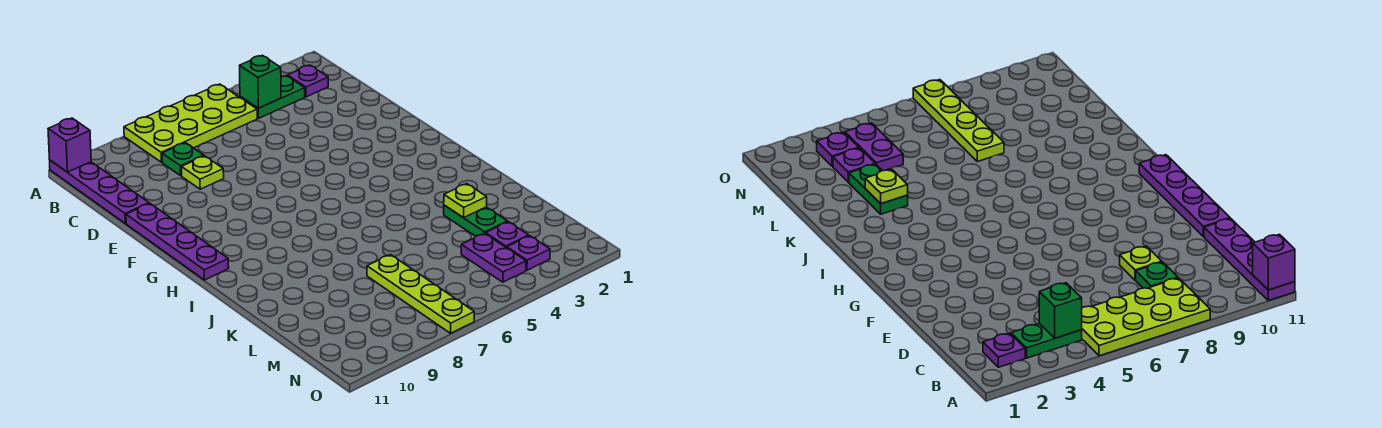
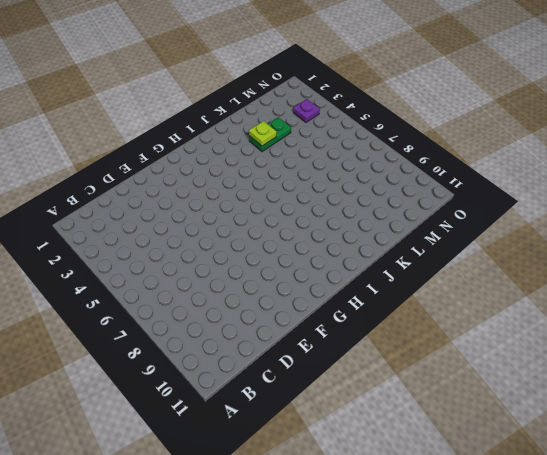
none -> lime 2x4 plate [124,84,257,162]
none -> purple 1x4 plate [50,160,149,224]
none -> purple 1x1 plate [287,65,328,97]

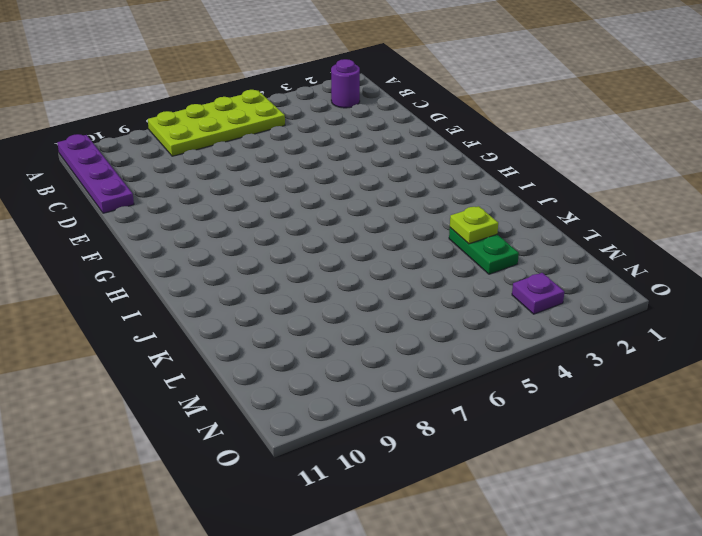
purple 1x1 round brick [331,59,360,108] -> purple 1x1 plate [287,65,328,97]
none -> green 1x2 plate [240,76,305,118]
none -> green 1x1 plate [162,143,204,176]
none -> lime 1x1 plate [181,156,224,189]

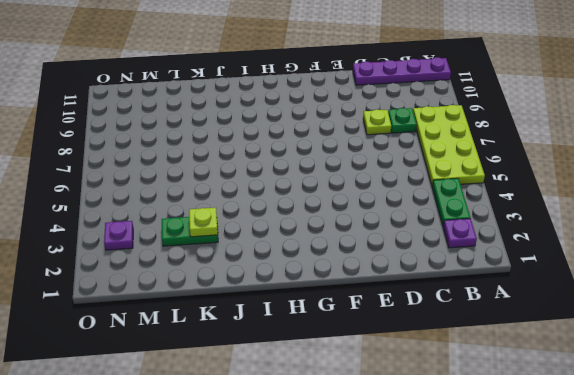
none -> purple 1x4 plate [126,204,229,280]
none -> lime 1x4 plate [367,255,474,333]
none -> purple 1x1 plate [486,222,529,248]

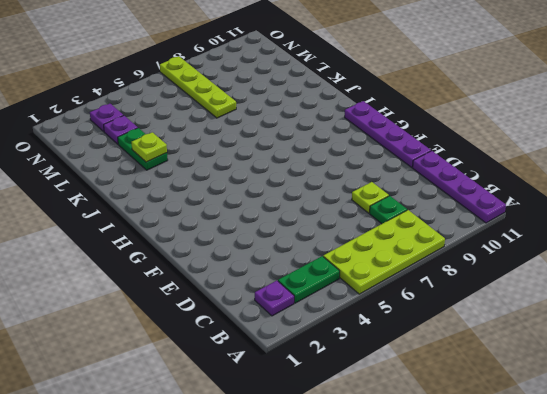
none -> purple 1x2 plate [461,233,526,282]
none -> purple 1x1 brick [48,118,91,172]
none -> green 1x1 brick [240,55,281,108]

